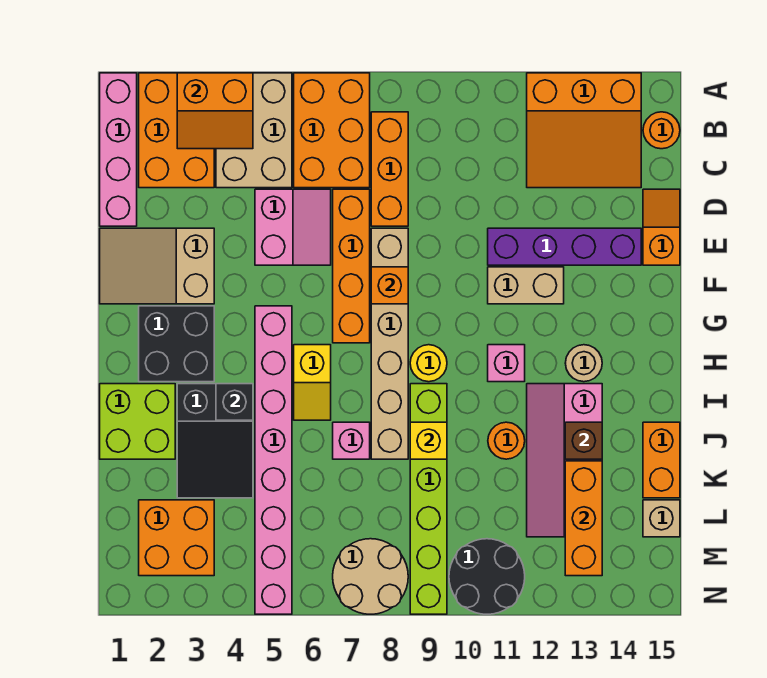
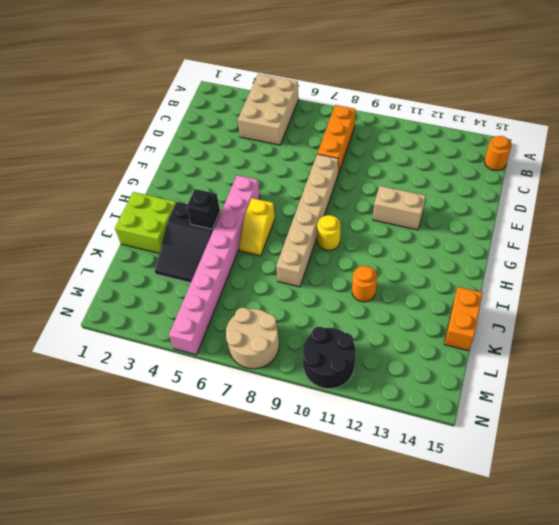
none -> pink 1x4 brick [100,73,137,226]
none -> orange 2x3 brick [139,73,214,188]
none -> orange 2x3 brick [294,73,370,188]
none -> orange 3x3 slope [527,73,641,188]

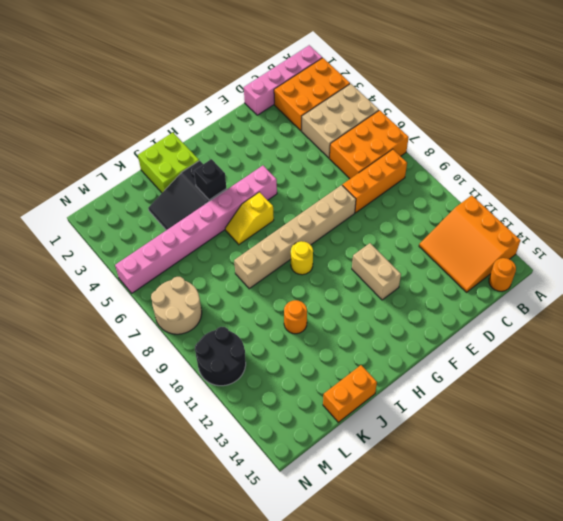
none -> pink 2x2 slope [255,189,331,265]
none -> orange 1x4 brick [333,189,370,343]
none -> orange 1x2 slope [643,189,680,265]
none -> tan 2x3 slope [100,228,214,304]

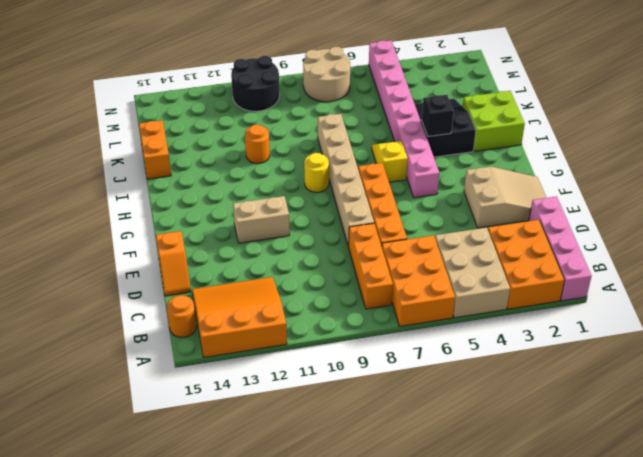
none -> pink 2x2 slope [255,189,331,265]
none -> purple 1x4 brick [488,228,641,265]
none -> black 2x2 brick [139,306,214,382]
none -> pink 1x1 brick [488,345,525,382]

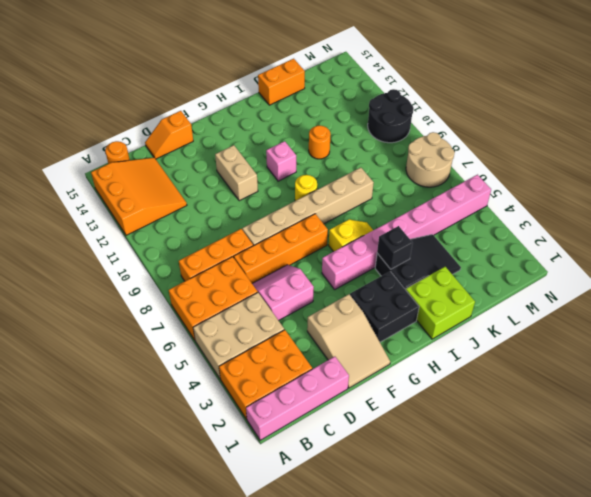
none -> purple 1x4 brick [488,228,641,265]
none -> tan 1x1 round brick [565,345,602,382]
none -> lime 1x6 brick [410,384,447,614]
none -> pink 2x4 slope [527,384,602,537]

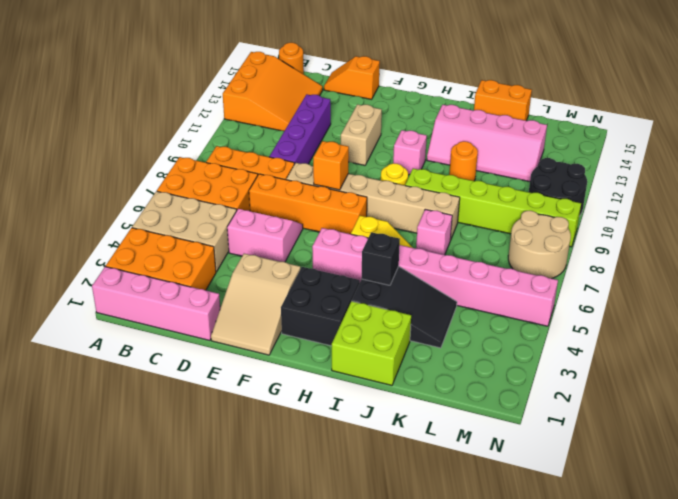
purple 1x4 brick [269,94,331,164] -> purple 1x4 brick moved to [488,228,641,265]
none -> tan 1x1 round brick [565,345,602,382]
none -> orange 2x2 brick [139,500,214,576]
none -> tan 1x1 brick [643,500,680,537]
none -> orange 2x2 slope [177,73,253,149]

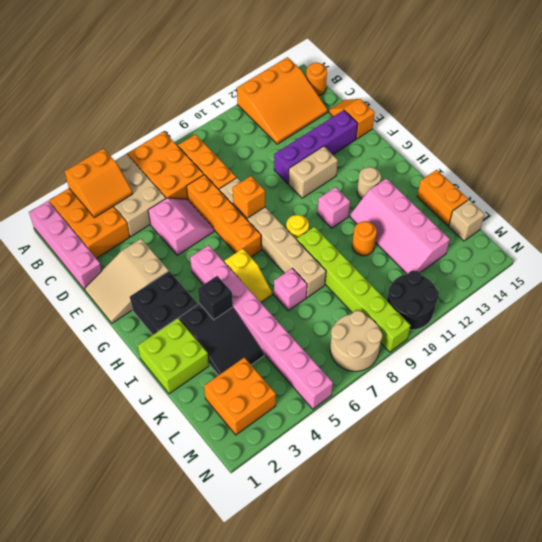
none -> yellow 1x1 brick [410,422,447,459]
none -> brown 1x1 brick [565,422,602,459]
none -> orange 1x3 brick [565,461,602,576]

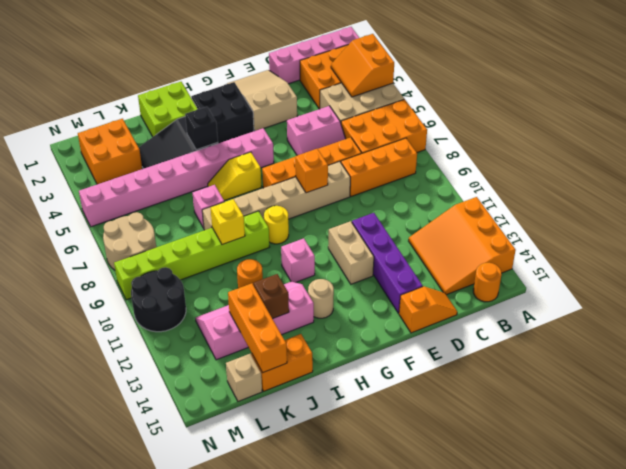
orange 1x3 brick [228,283,287,373] -> orange 1x3 brick turned to [565,461,602,576]

